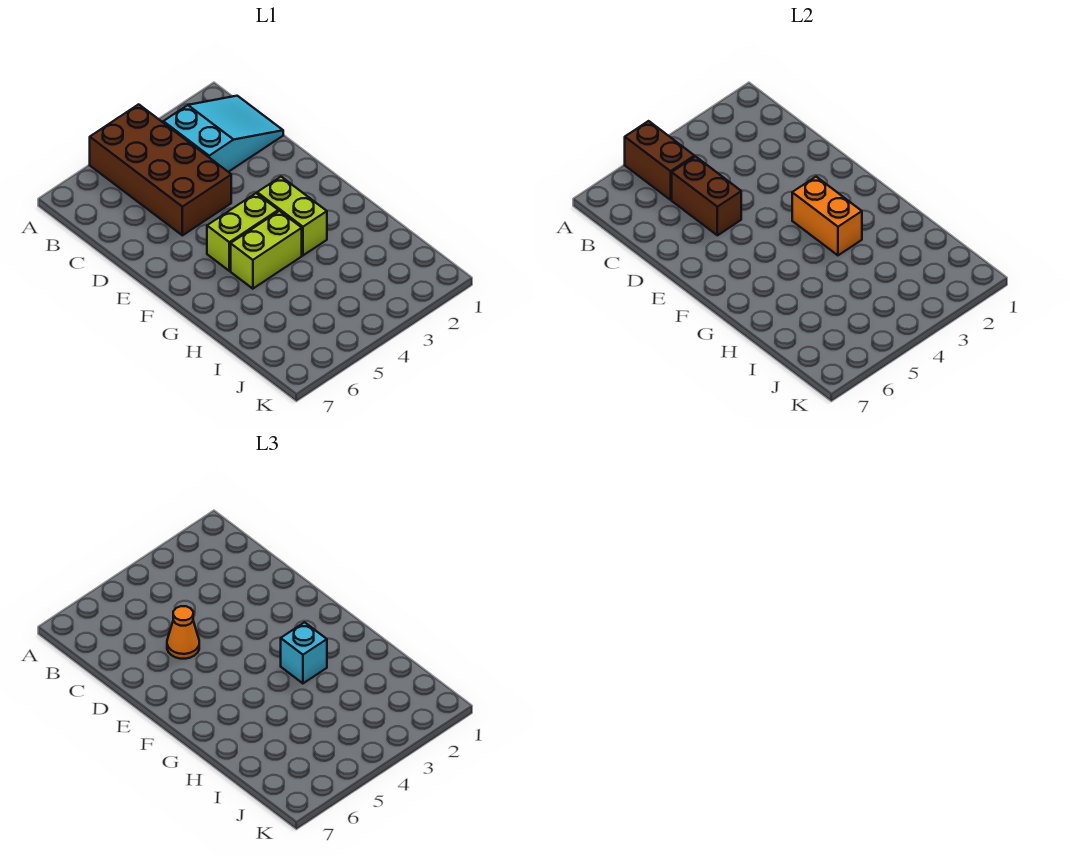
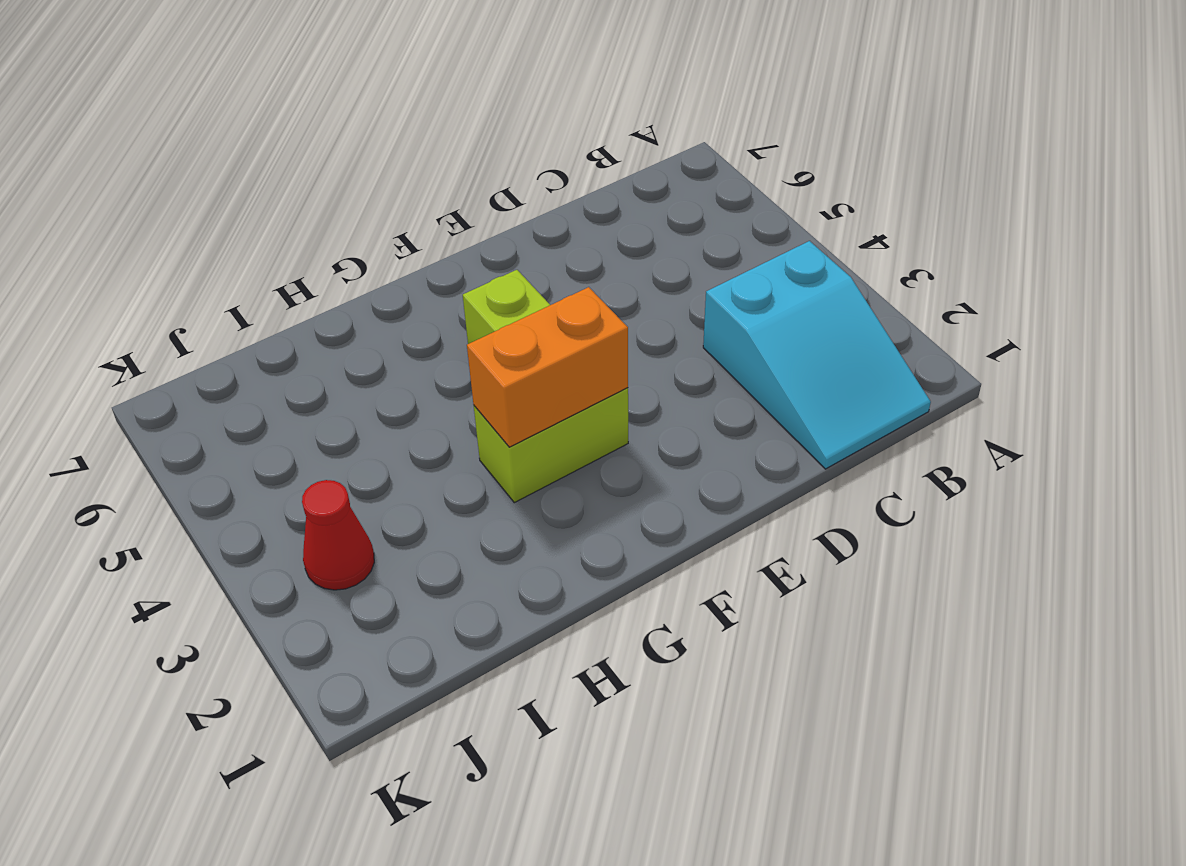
red 1x1 cone [302,480,374,590] -> none
none -> brown 2x4 brick [90,104,231,235]
none -> lime 1x2 brick [231,211,302,289]

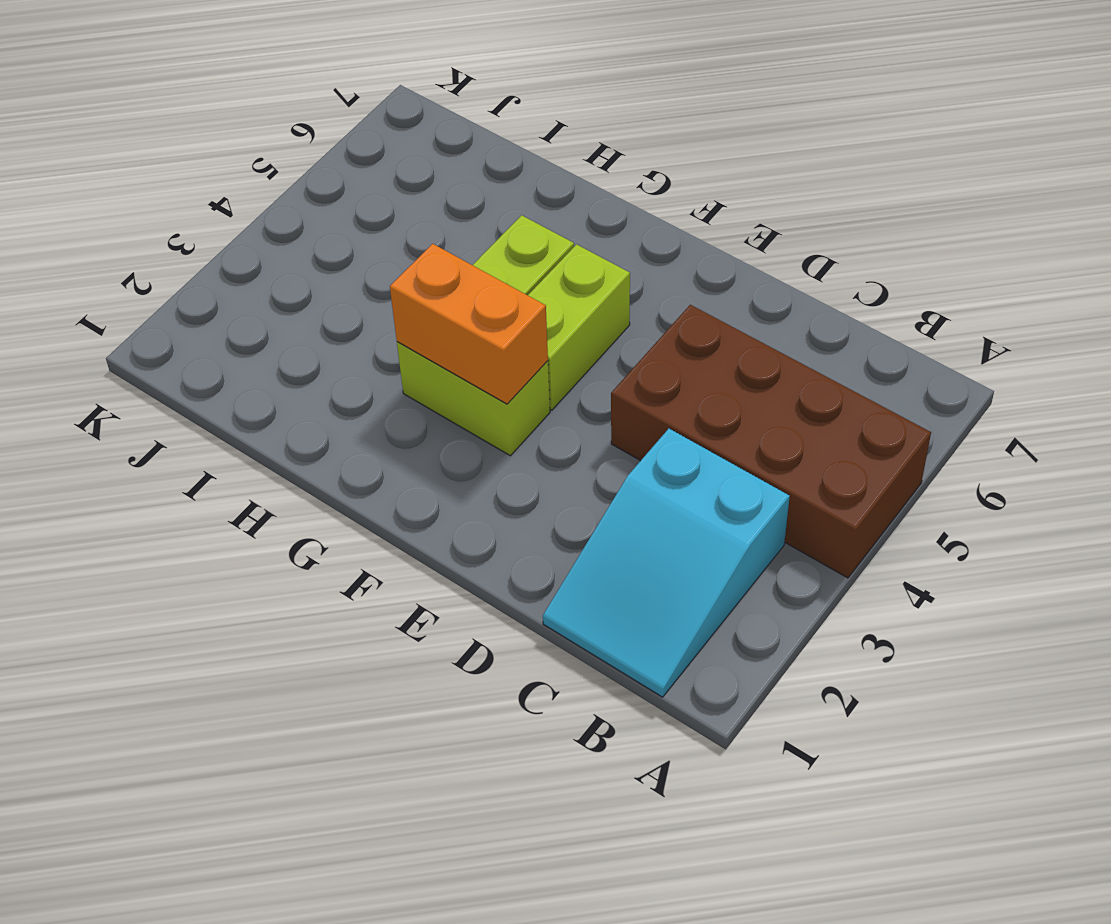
none -> brown 1x2 brick [625,121,694,200]
none -> brown 1x2 brick [672,157,741,235]

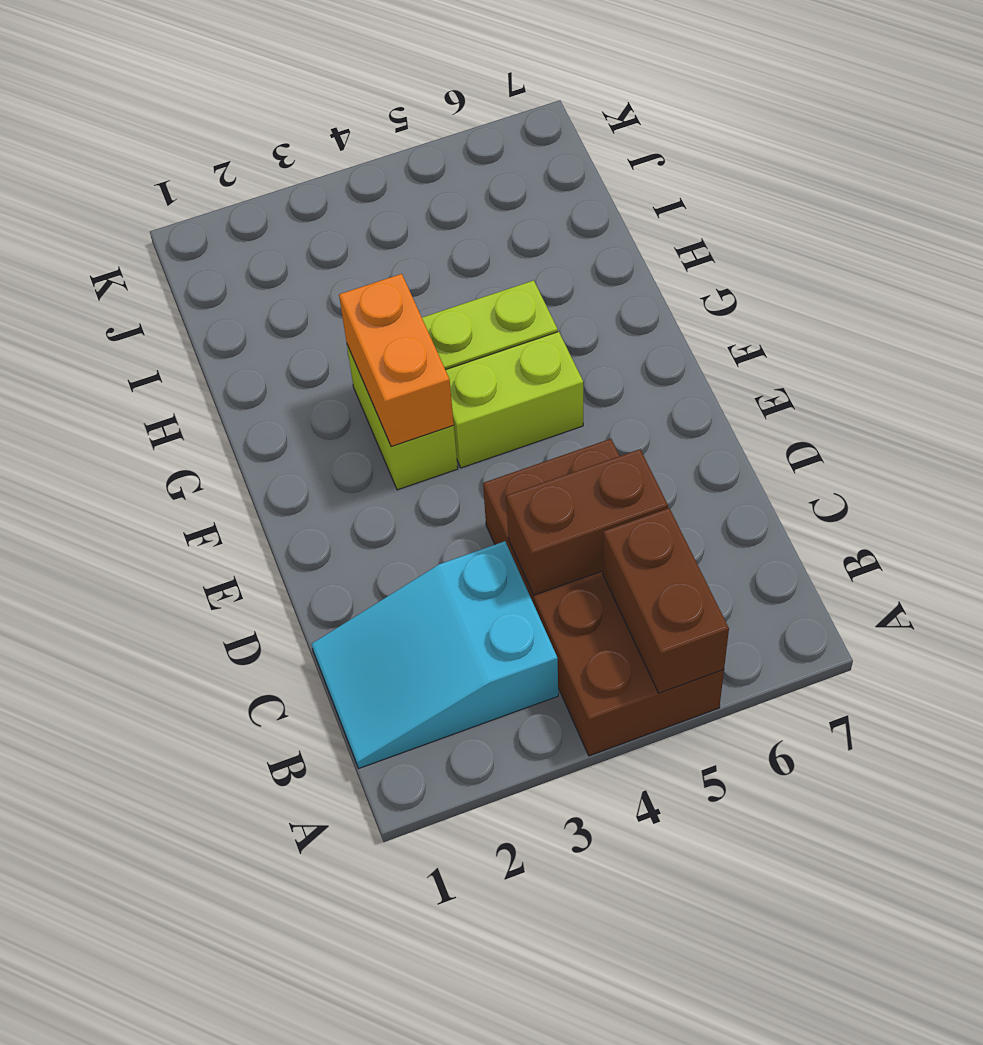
brown 1x2 brick [506,449,668,595] -> brown 1x2 brick turned to [672,157,741,235]
none -> orange 1x1 cone [167,606,199,659]
none -> cyan 1x1 brick [281,622,327,683]

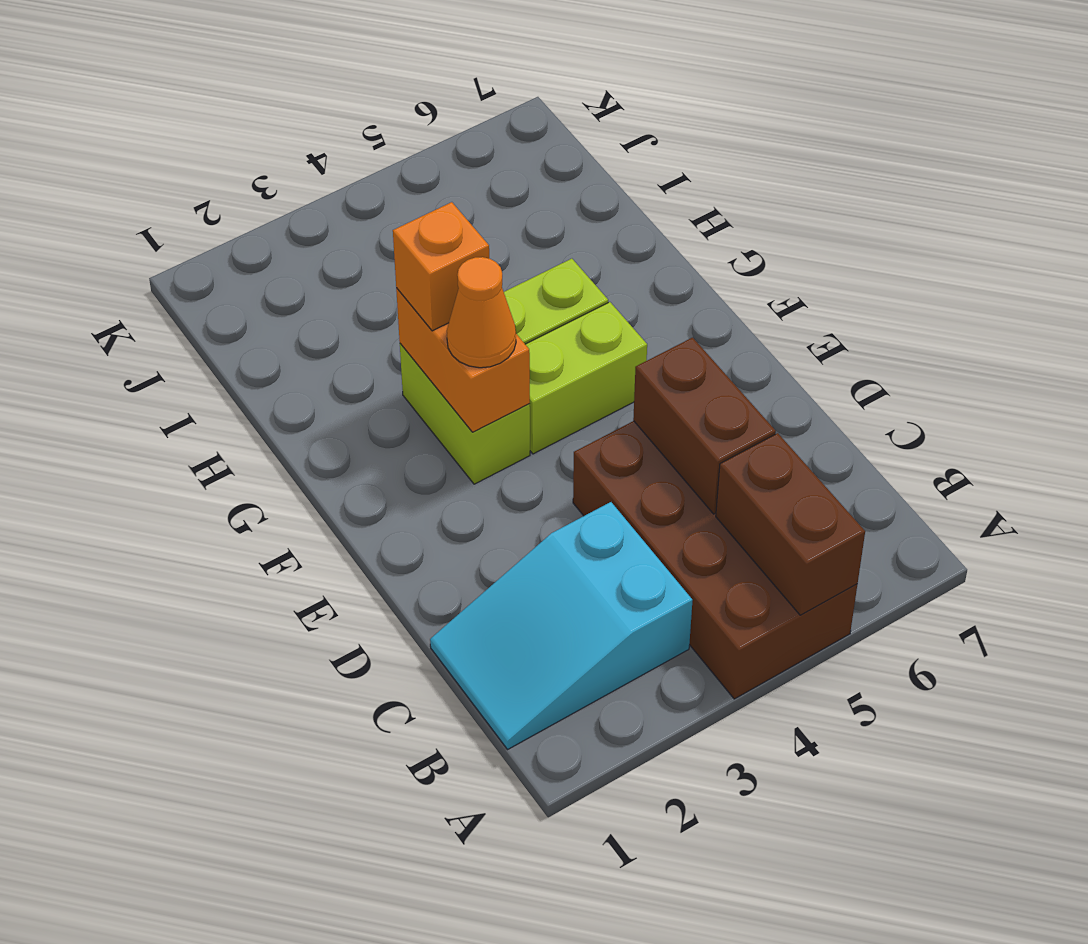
orange 1x1 cone [447,257,516,368] -> orange 1x1 cone moved to [167,606,199,659]
orange 1x1 brick [393,202,489,331] -> cyan 1x1 brick [281,622,327,683]

